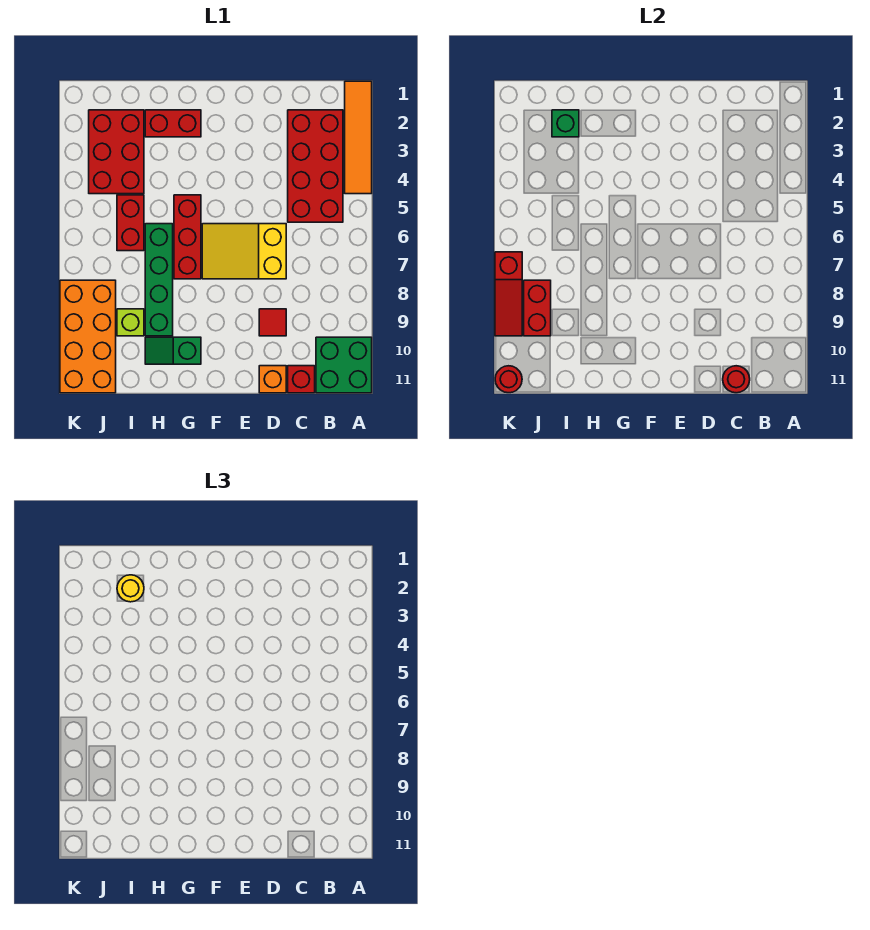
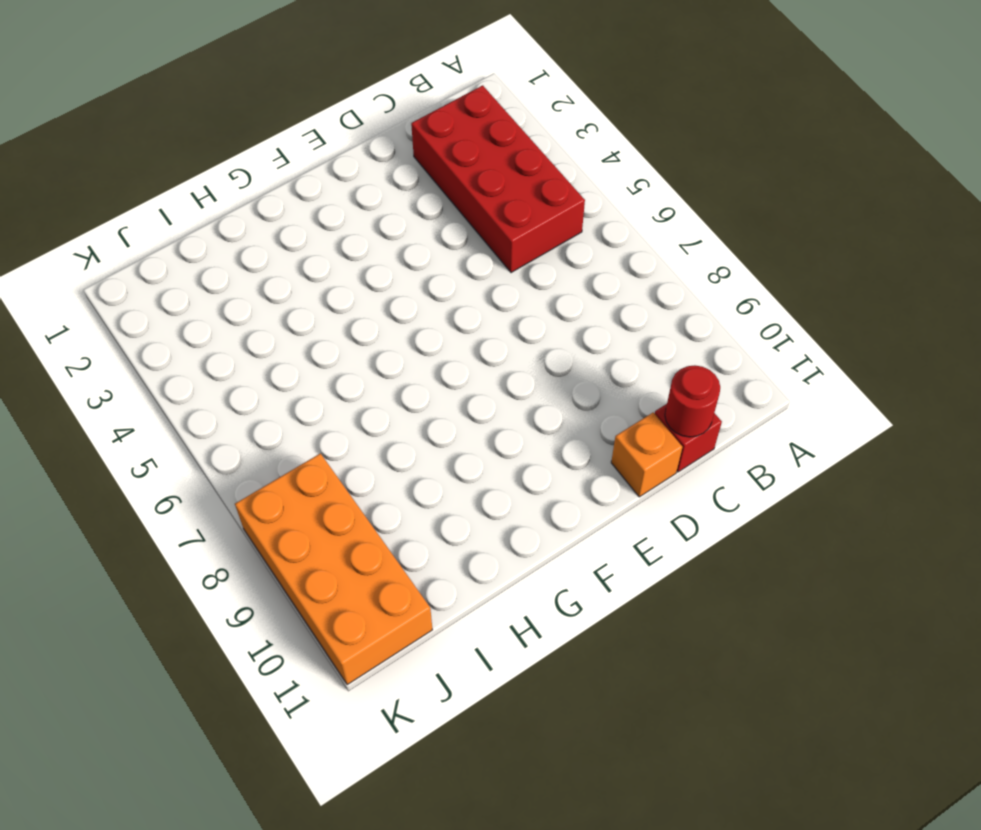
none -> orange 1x4 tile [345,81,372,194]
none -> green 2x2 brick [316,337,372,393]
none -> yellow 2x3 slope [202,224,286,279]

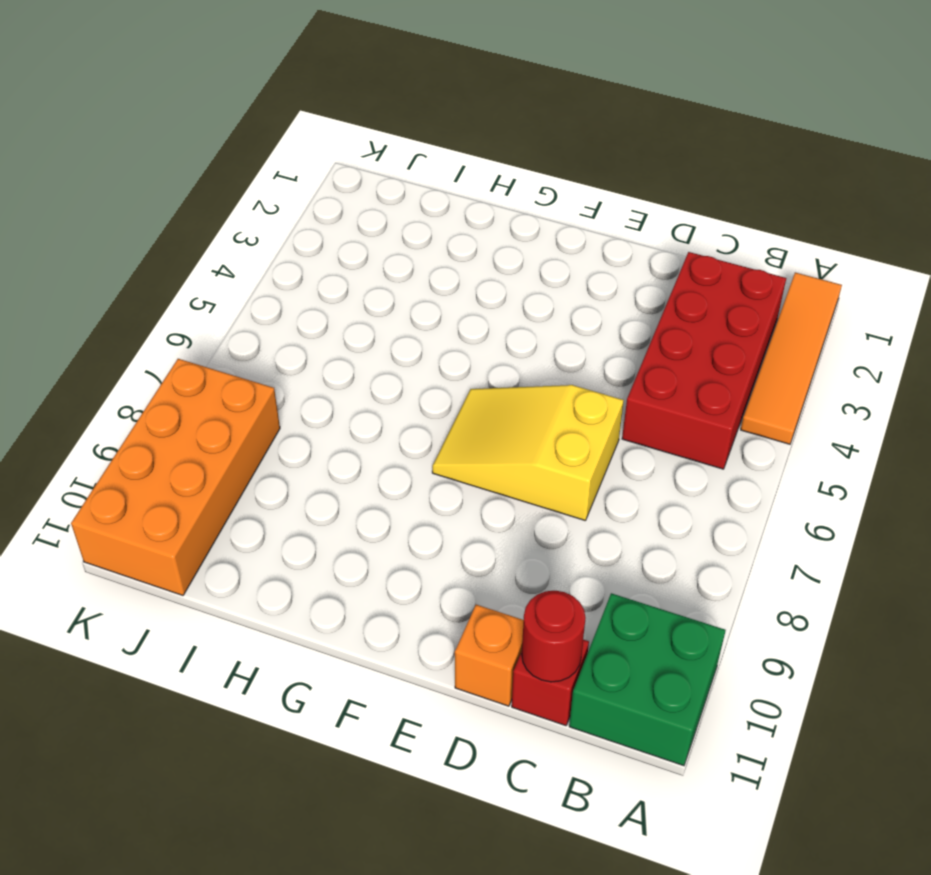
none -> red 1x1 tile [259,309,286,336]
none -> red 1x2 brick [145,110,201,137]
none -> red 1x3 brick [174,195,201,279]

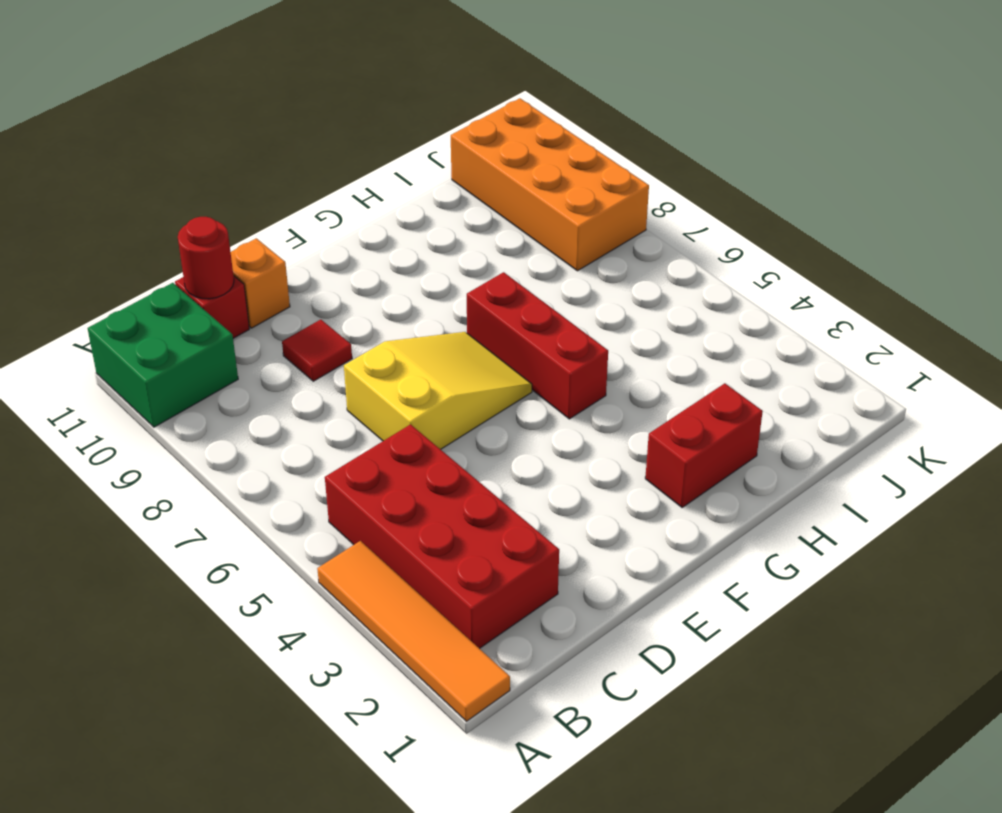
none -> green 1x2 slope [145,337,201,364]
none -> green 1x4 brick [145,224,173,336]
none -> red 2x3 brick [89,110,144,194]

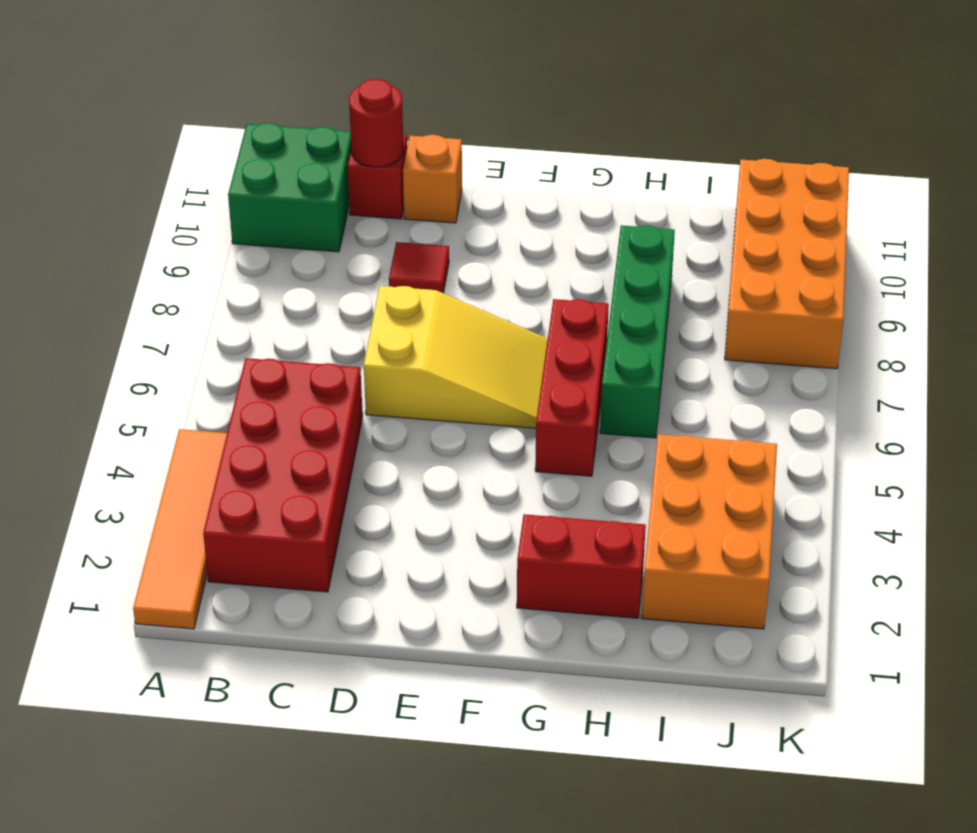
orange 2x3 brick [642,434,777,629] -> red 2x3 brick [89,110,144,194]
none -> green 1x2 slope [145,337,201,364]
none -> red 1x2 brick [117,195,144,251]
none -> lime 1x1 brick [117,309,144,336]

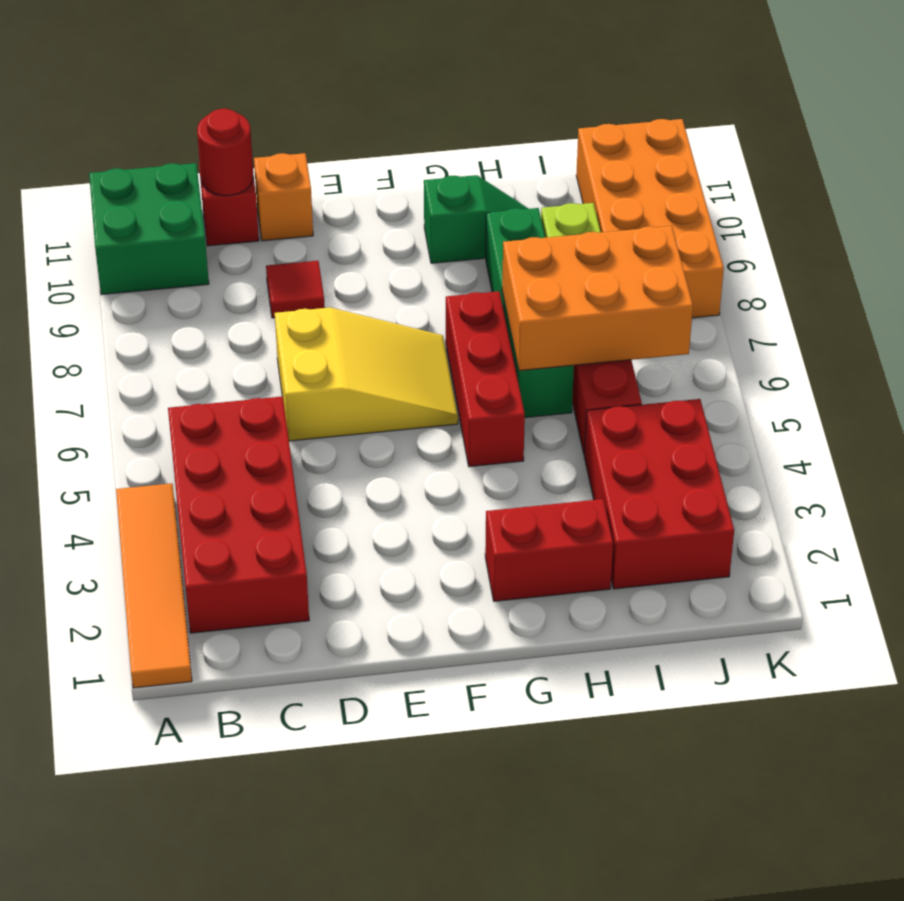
orange 2x3 brick [502,226,693,371] -> none
none -> green 1x1 brick [552,110,579,137]
none -> red 1x2 brick [524,280,551,336]
none -> red 1x3 slope [495,252,522,336]

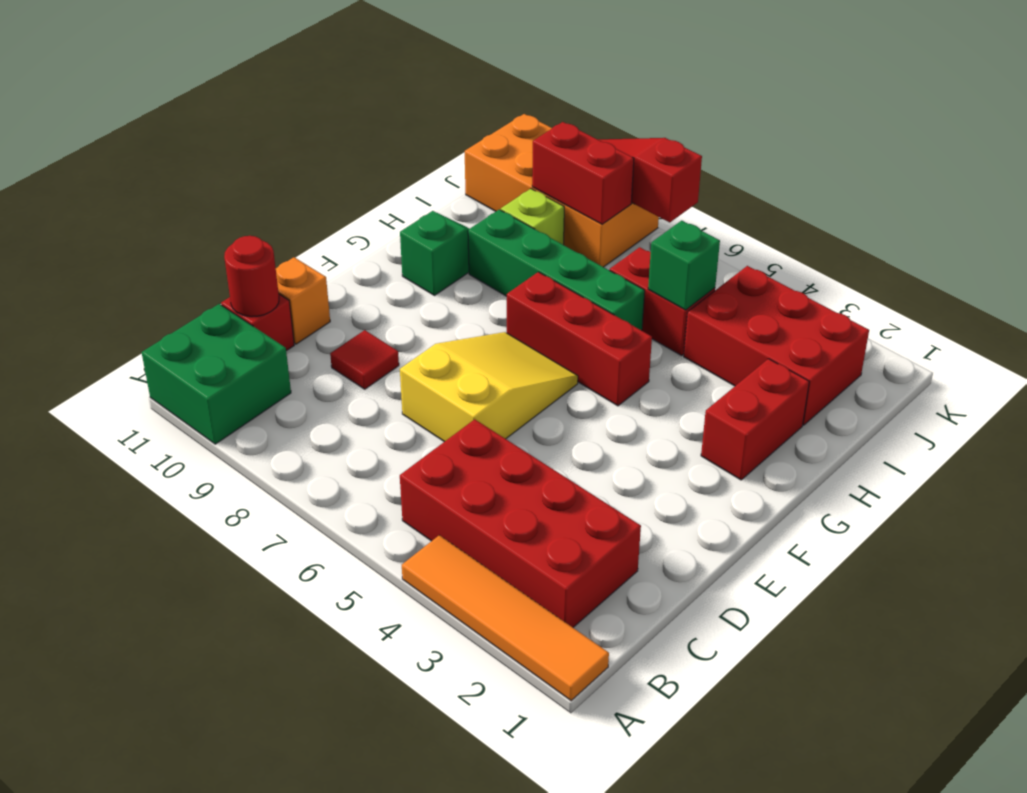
green 1x1 brick [648,221,720,310] -> green 1x1 brick moved to [552,110,579,137]
none -> red 1x1 round brick [495,366,522,393]
none -> yellow 1x1 round brick [117,575,144,602]

